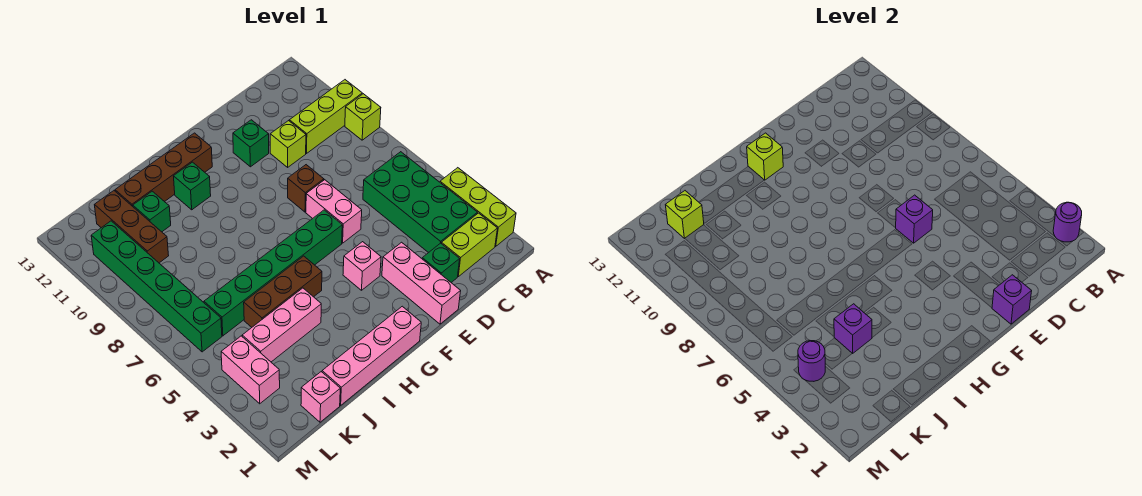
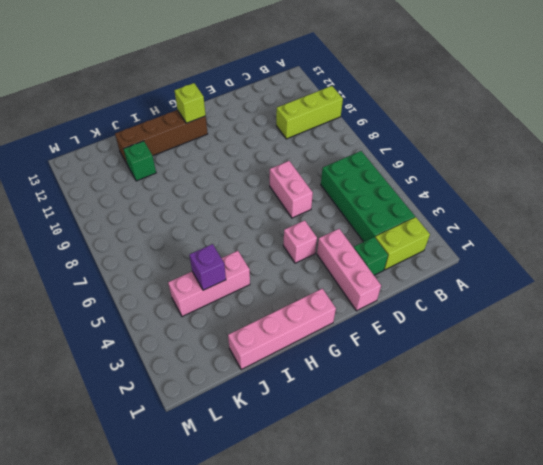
none -> lime 1x3 brick [440,168,516,246]
none -> lime 1x1 brick [345,94,381,140]
none -> lime 1x1 brick [270,121,306,167]
none -> brown 1x1 brick [288,165,324,212]

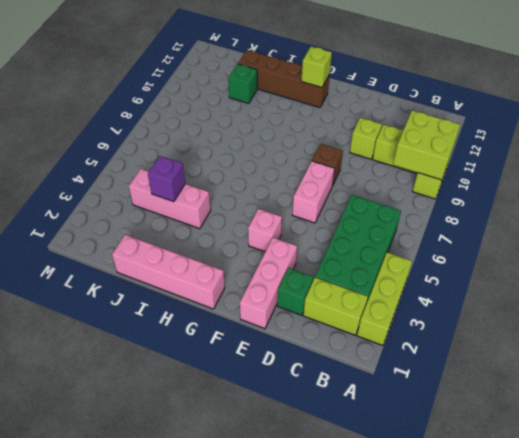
lime 2x2 brick [393,111,460,180] -> none
none -> green 1x1 brick [233,120,269,167]
none -> green 1x6 brick [204,210,342,336]
none -> brown 1x3 brick [244,256,322,327]
none -> green 1x1 brick [174,162,211,210]

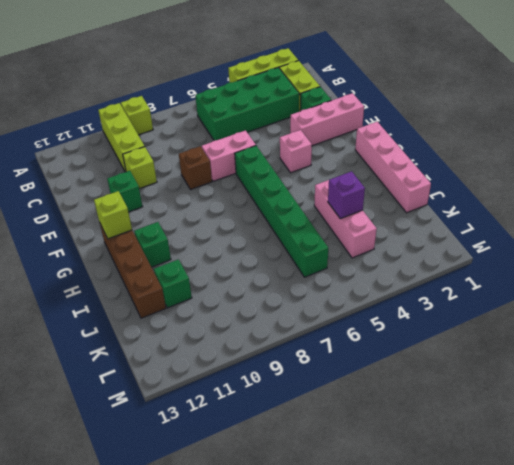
none -> brown 1x3 brick [244,256,322,327]
none -> pink 1x1 brick [301,372,340,422]
none -> brown 1x3 brick [95,191,169,263]
none -> pink 1x2 brick [221,336,280,404]

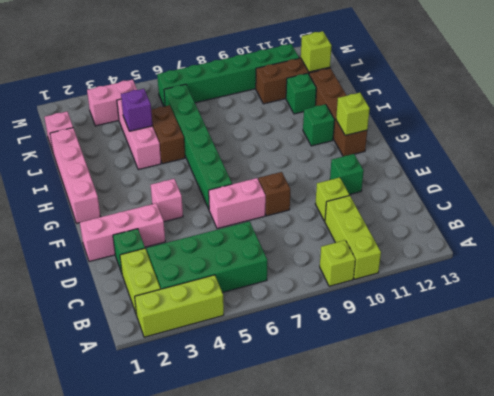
brown 1x2 brick [151,105,185,164] -> brown 1x3 brick [244,256,322,327]
none -> purple 1x1 round brick [1053,202,1082,242]
none -> purple 1x1 brick [992,275,1032,324]
none -> purple 1x1 brick [896,195,933,243]
none -> purple 1x1 round brick [798,341,825,381]

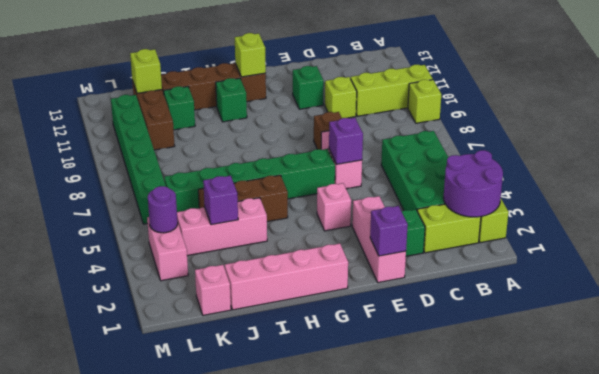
purple 2x2 round brick [443,150,503,217] -> purple 1x1 round brick [1053,202,1082,242]

